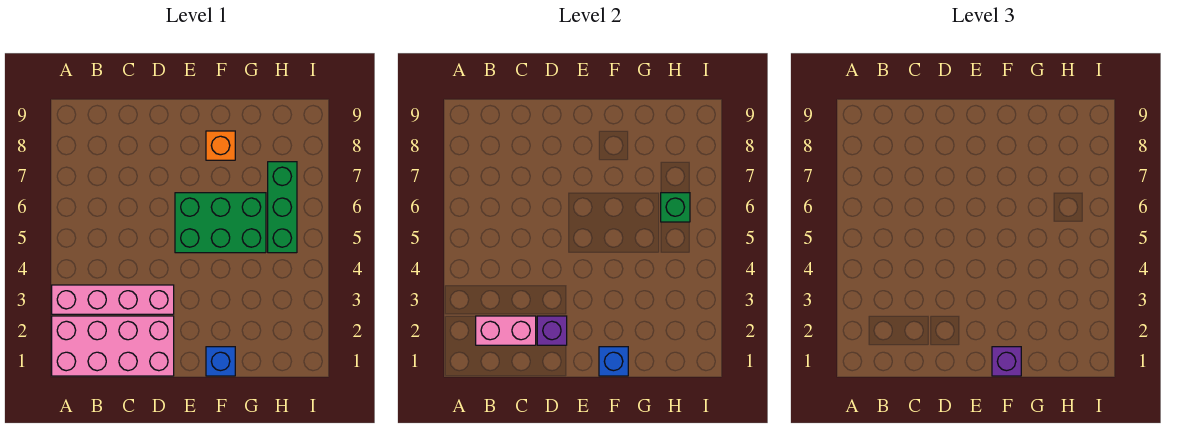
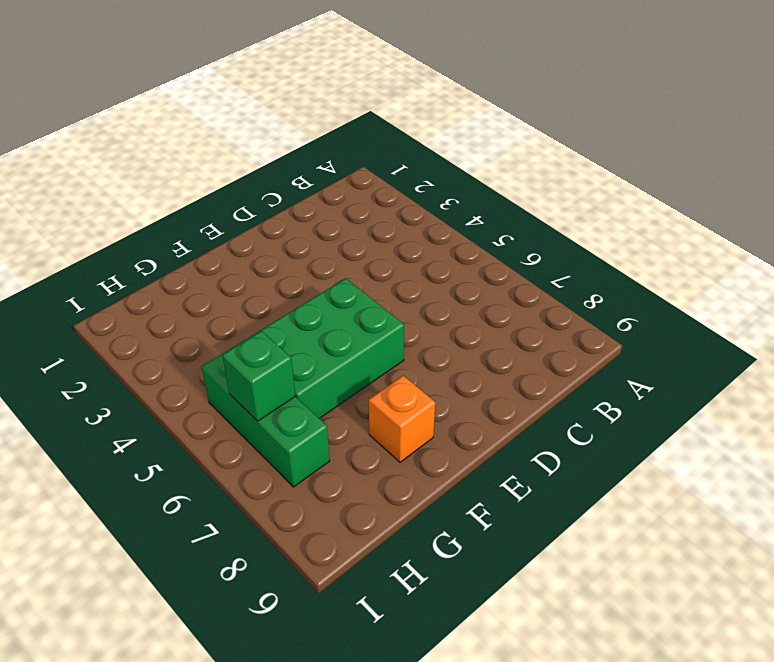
none -> pink 2x4 brick [52,316,174,376]
none -> pink 1x4 brick [52,285,174,314]

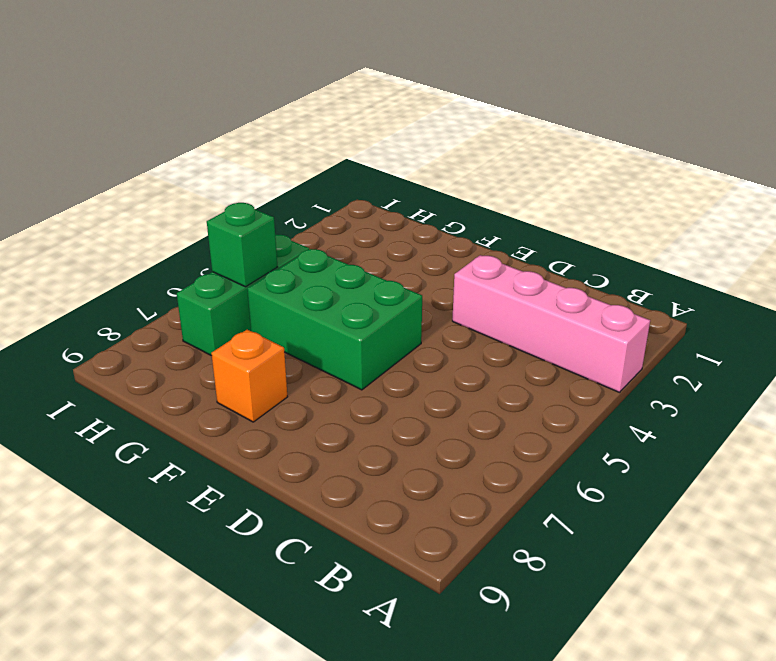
none -> pink 2x4 brick [52,316,174,376]
none -> blue 1x1 brick [206,347,235,376]

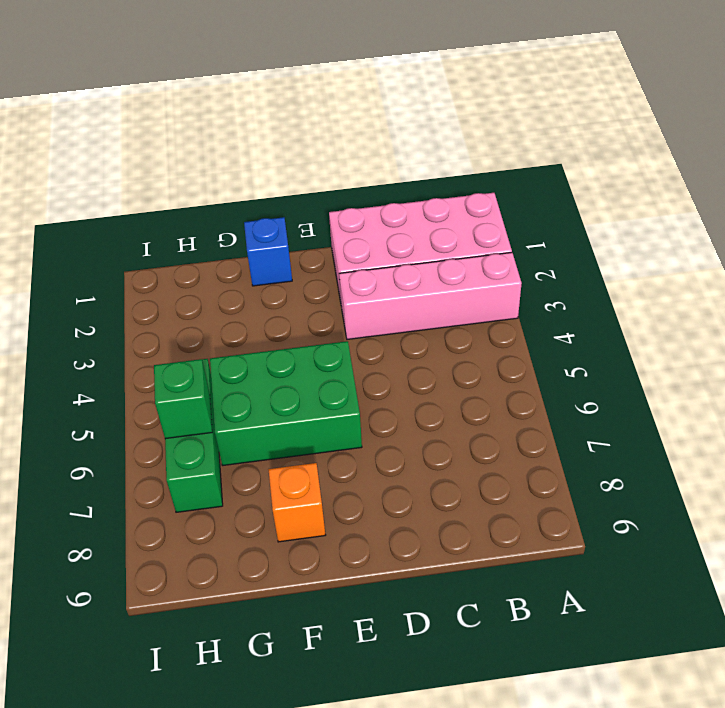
none -> pink 1x2 brick [476,316,536,345]
none -> purple 1x1 brick [537,316,567,345]

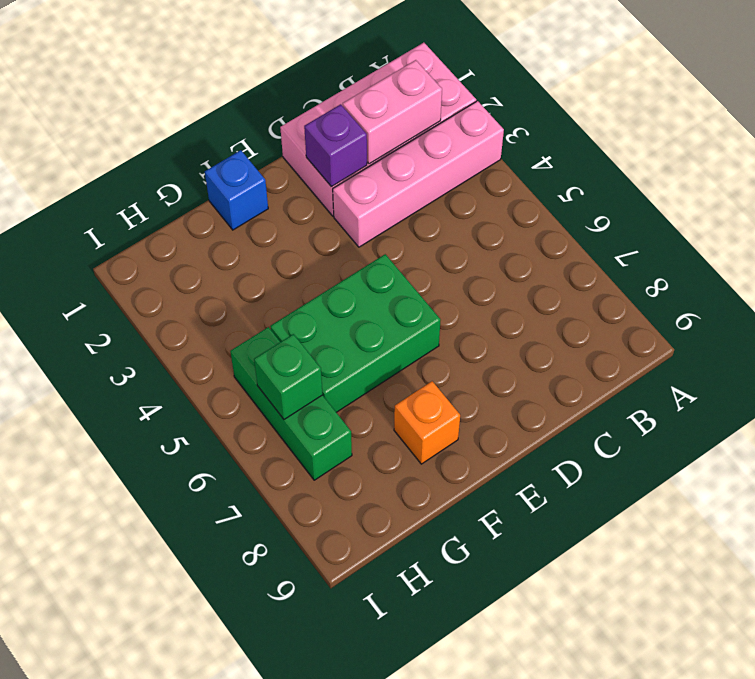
none -> blue 1x1 brick [599,347,628,376]
none -> purple 1x1 brick [992,347,1021,376]

